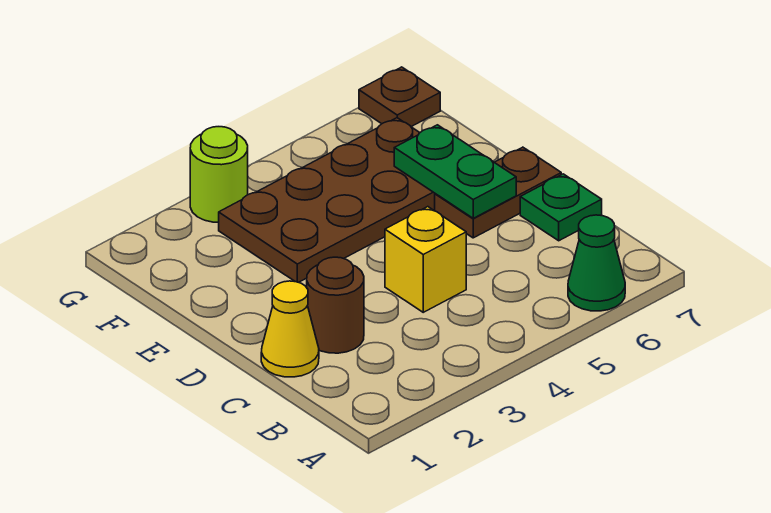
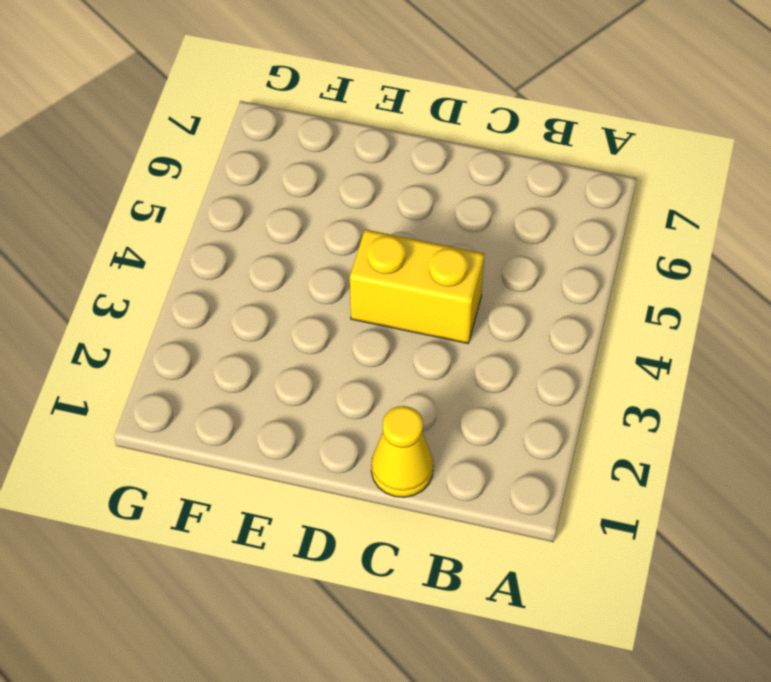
yellow 1x2 brick [350,229,484,343] -> yellow 1x1 brick [385,207,466,312]
none -> green 1x1 cone [568,215,625,311]
none -> brown 1x1 round brick [307,257,364,353]

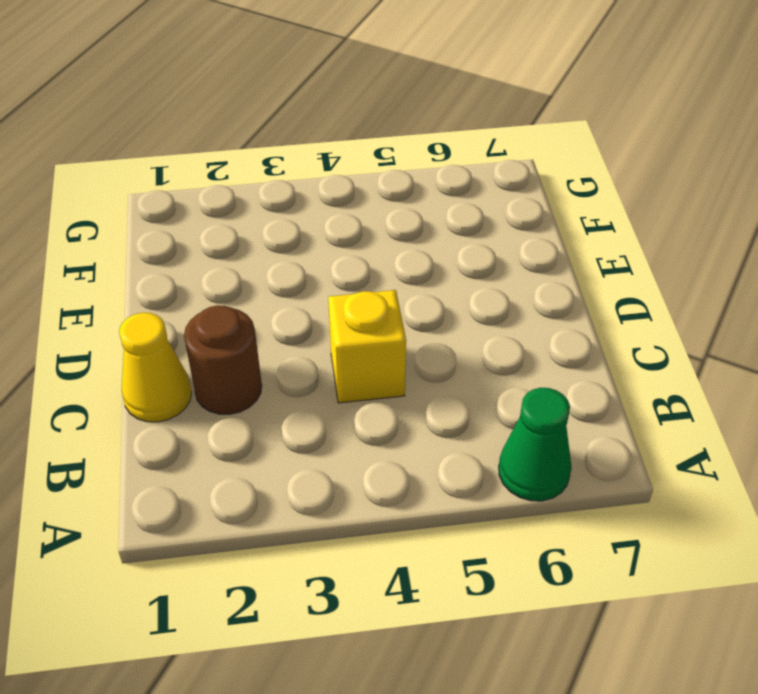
none -> green 1x1 plate [520,174,602,241]
none -> brown 1x2 plate [435,147,561,238]

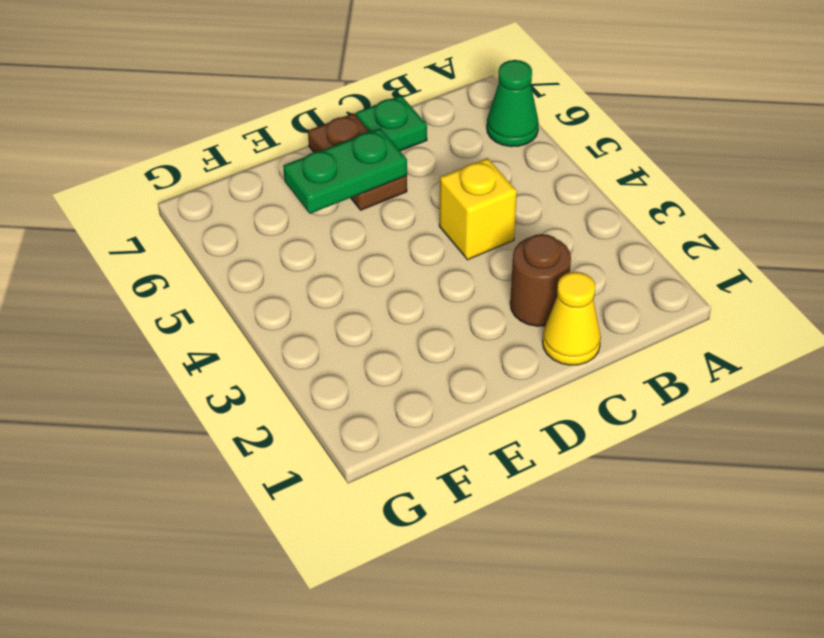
none -> brown 2x4 plate [219,118,435,282]
none -> lime 1x1 round brick [190,127,248,222]

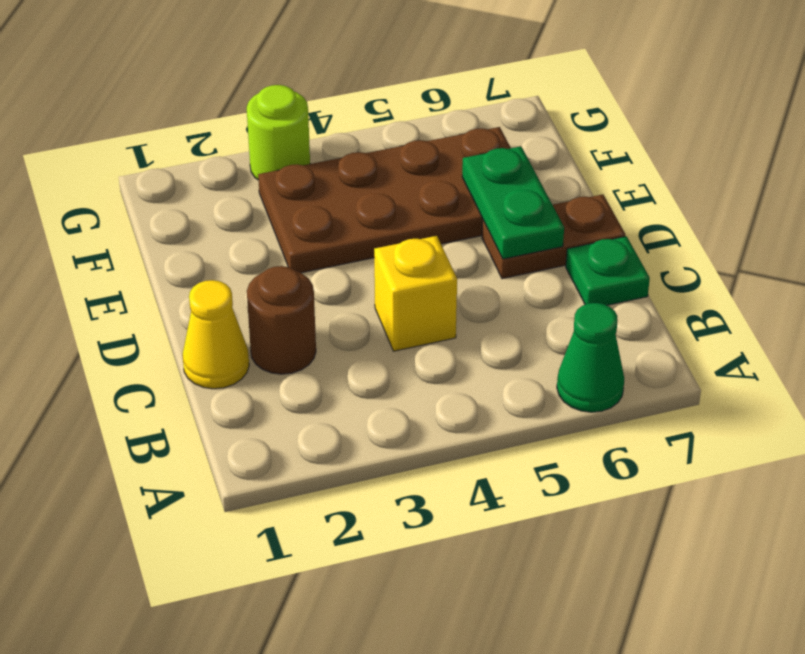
none -> brown 1x1 plate [359,67,440,127]

